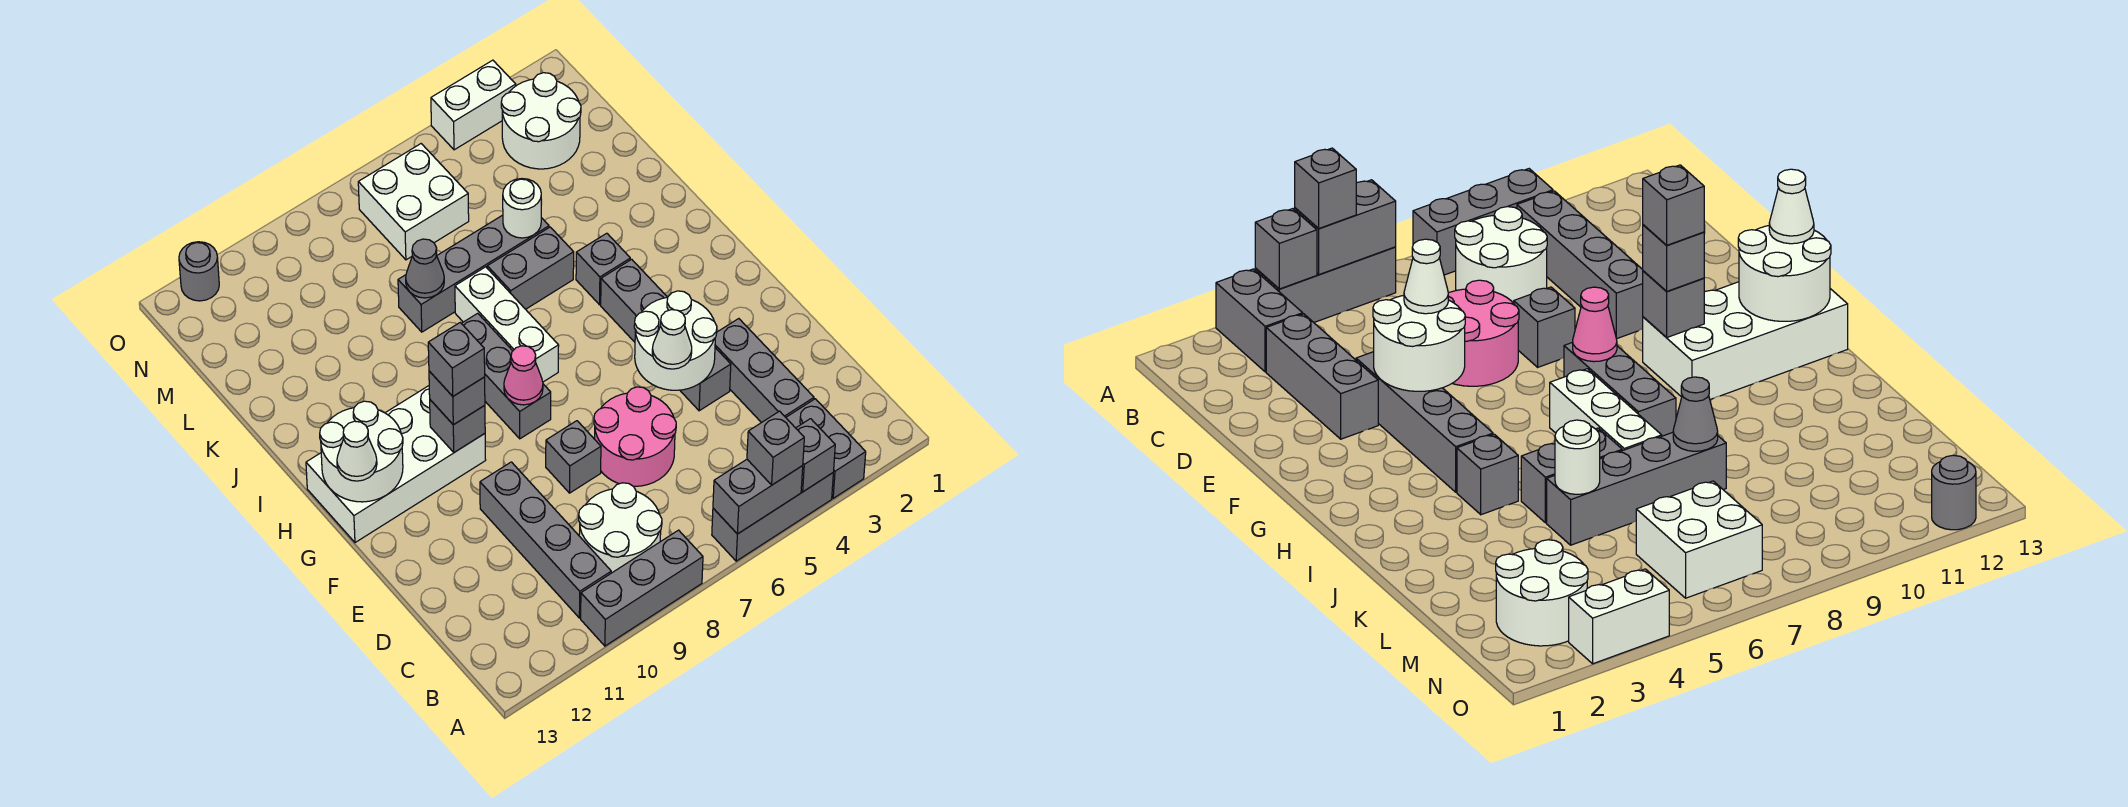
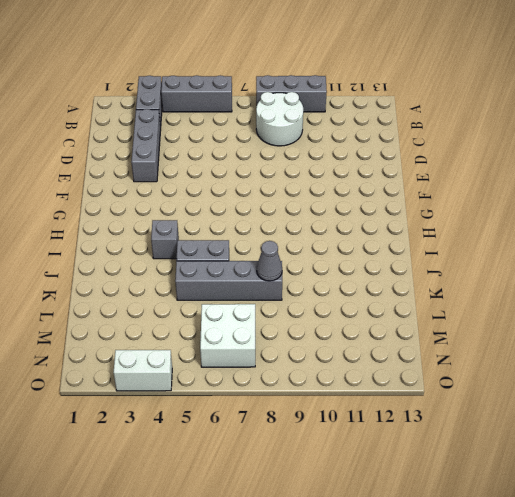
none -> grey 1x4 brick [480,462,611,618]
none -> pink 2x2 round brick [594,387,676,486]
none -> grey 1x4 brick [601,259,731,411]
none -> grey 1x1 brick [546,421,601,493]

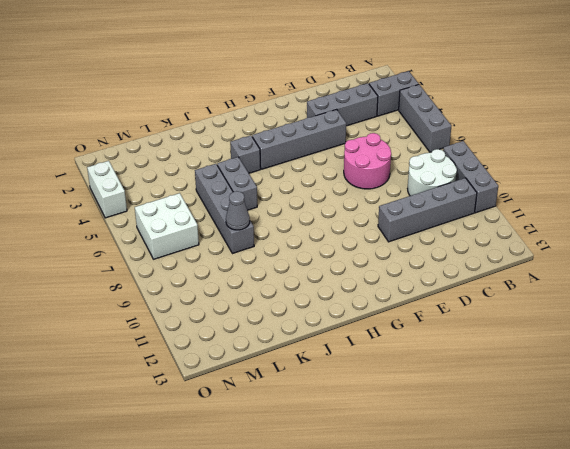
none -> grey 1x1 brick [546,421,601,493]
none -> grey 1x3 brick [461,313,551,439]
none -> white 2x4 brick [306,386,486,543]
none -> white 1x3 brick [455,267,559,382]

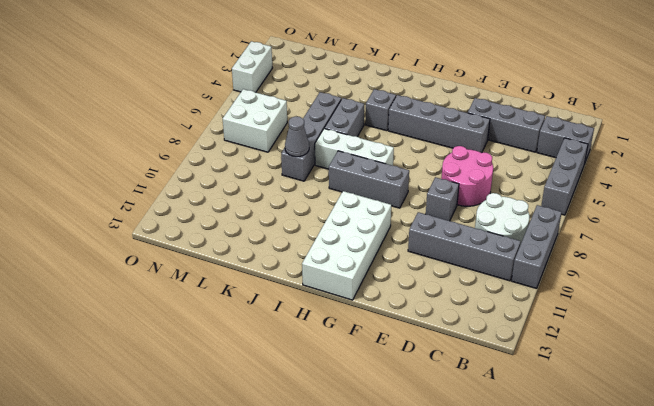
none -> white 2x2 round brick [501,73,581,169]
none -> grey 1x1 round brick [179,242,219,301]
none -> grey 1x1 brick [796,419,835,492]
none -> grey 1x2 brick [713,460,803,534]

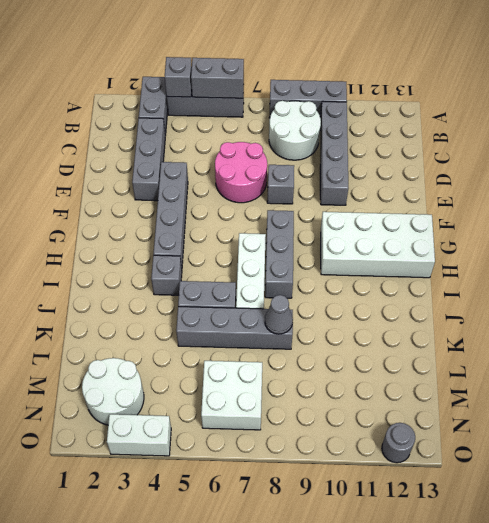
none -> white 2x2 round brick [634,291,717,390]
none -> pink 1x1 cone [504,346,543,405]
none -> grey 1x1 brick [430,400,485,452]
none -> white 2x2 round brick [320,401,403,502]

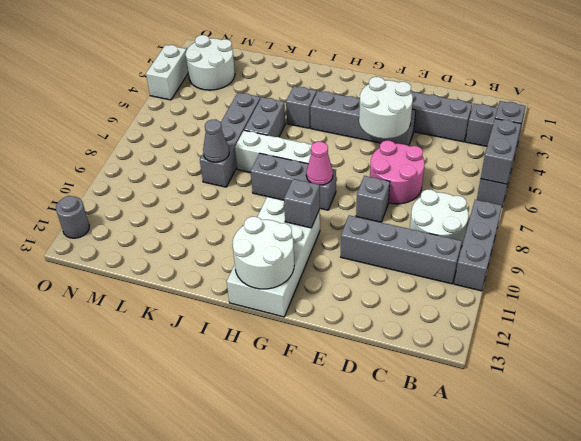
none -> white 2x2 brick [358,144,469,260]
none -> white 1x1 round brick [503,179,541,238]
none -> grey 1x1 brick [747,411,804,485]
none -> white 1x1 cone [652,310,692,369]

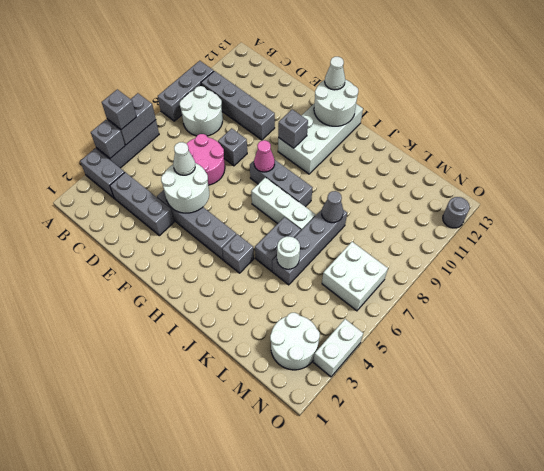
none -> grey 1x1 brick [429,371,485,425]
none -> grey 1x1 brick [428,323,485,396]

